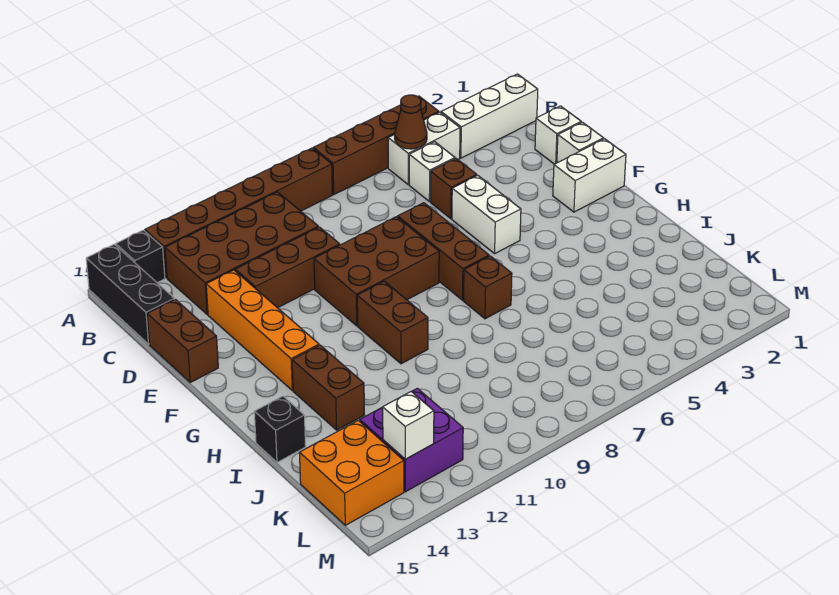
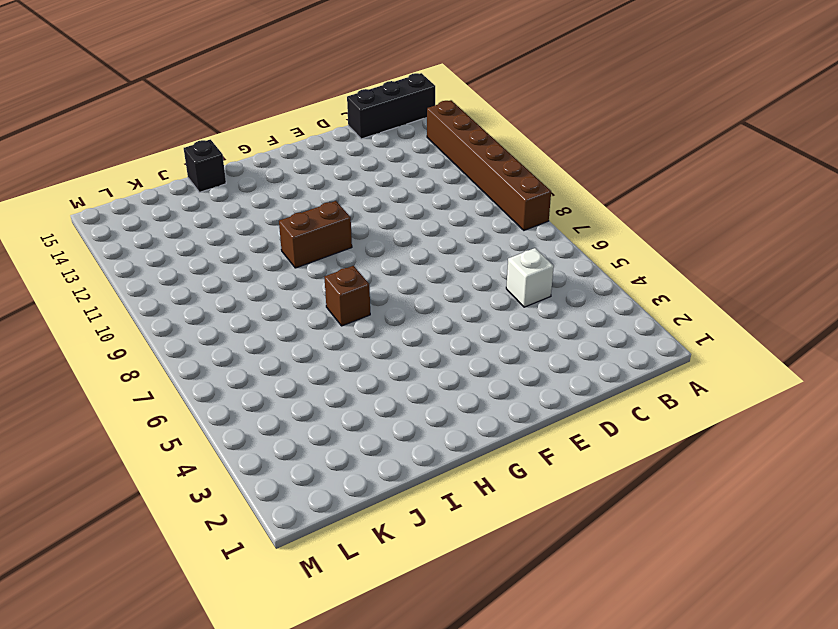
none -> brown 1x4 brick [313,96,439,194]
none -> black 1x1 brick [116,230,165,283]
none -> white 1x3 brick [441,74,538,158]

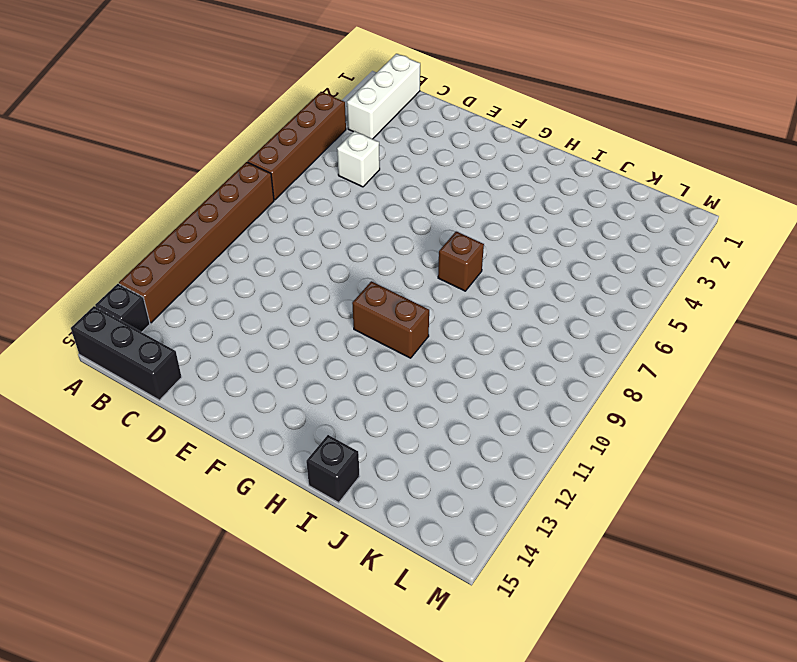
none -> white 1x2 brick [388,112,460,185]
none -> brown 2x4 brick [165,192,318,315]
none -> white 1x1 brick [535,106,581,164]

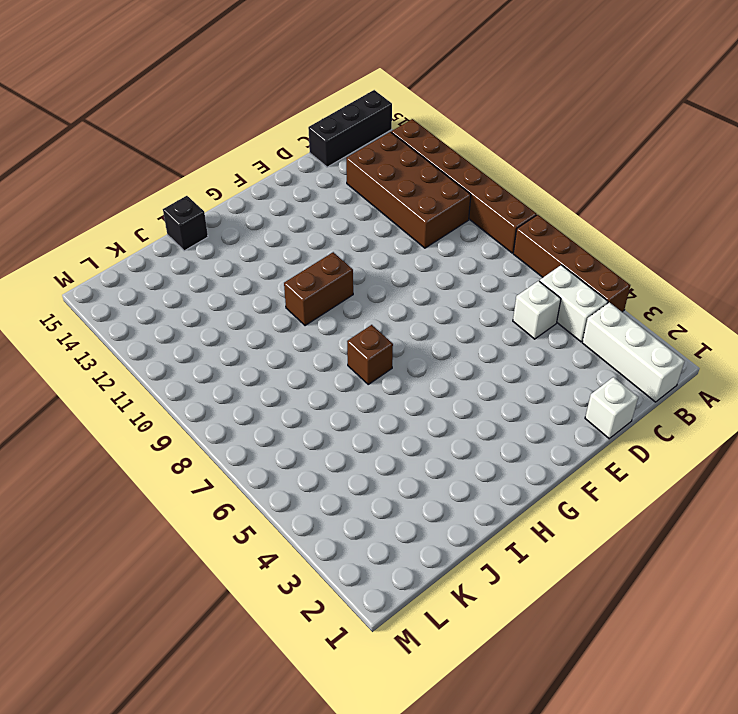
none -> black 1x1 brick [116,230,165,283]
none -> brown 1x1 brick [431,159,477,219]
none -> brown 1x3 brick [235,227,340,308]

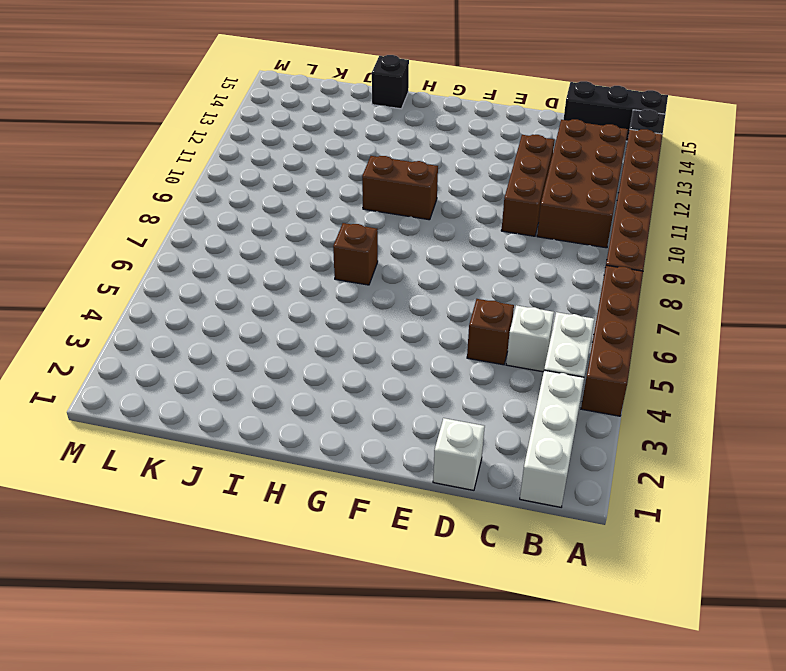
none -> orange 1x4 brick [206,270,319,390]
none -> brown 1x2 brick [147,299,218,382]
none -> white 1x1 brick [557,122,603,163]

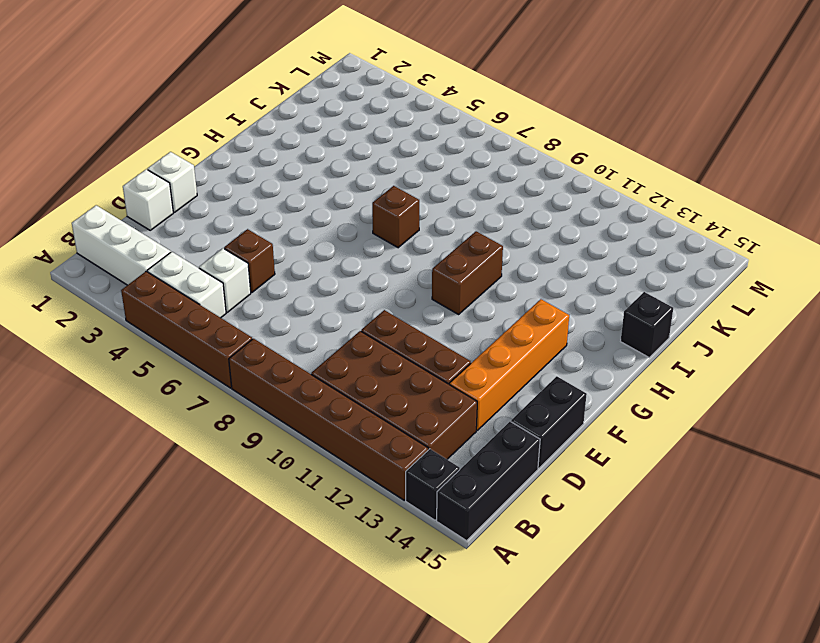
black 1x2 brick [511,376,587,468] -> brown 1x2 brick [147,299,218,382]
none -> white 1x2 brick [452,175,521,254]
none -> brown 1x3 brick [398,203,489,300]
none -> brown 2x3 brick [314,217,439,326]

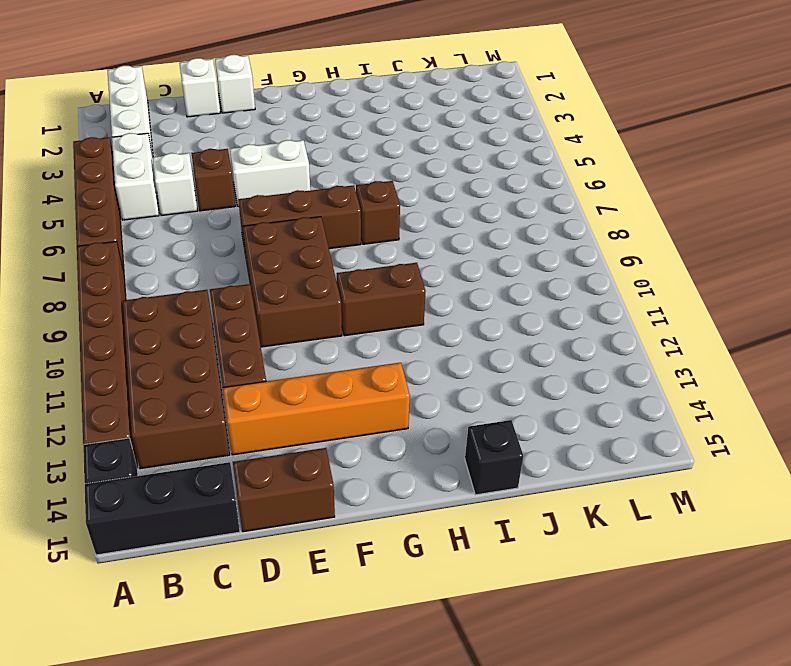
none -> white 1x2 brick [553,139,626,212]
none -> brown 1x2 brick [292,345,364,430]
none -> purple 2x2 brick [360,388,463,492]

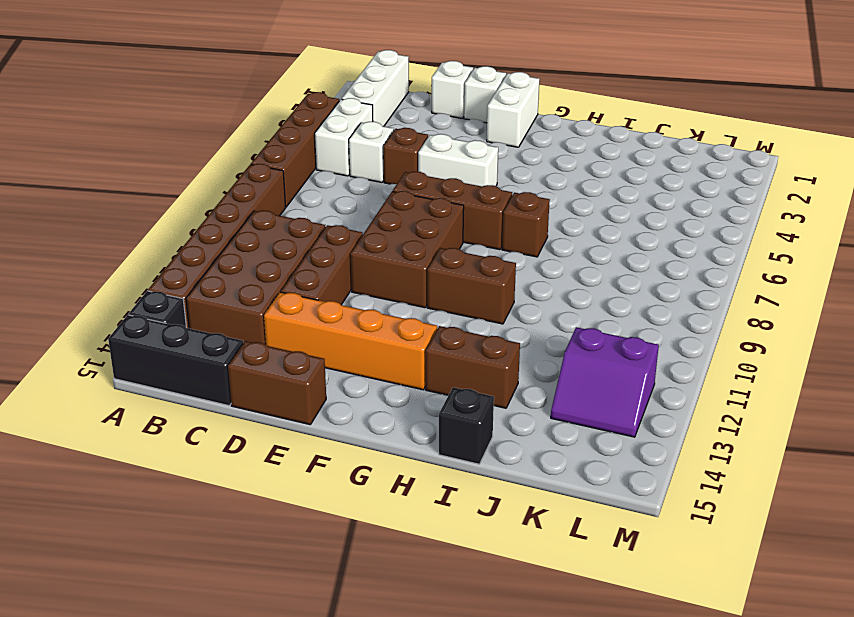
purple 2x2 slope [551,327,659,437] -> purple 2x2 brick [360,388,463,492]
none -> orange 2x2 brick [299,420,404,525]
none -> brown 1x1 cone [395,95,427,149]
none -> white 1x1 brick [383,392,434,459]

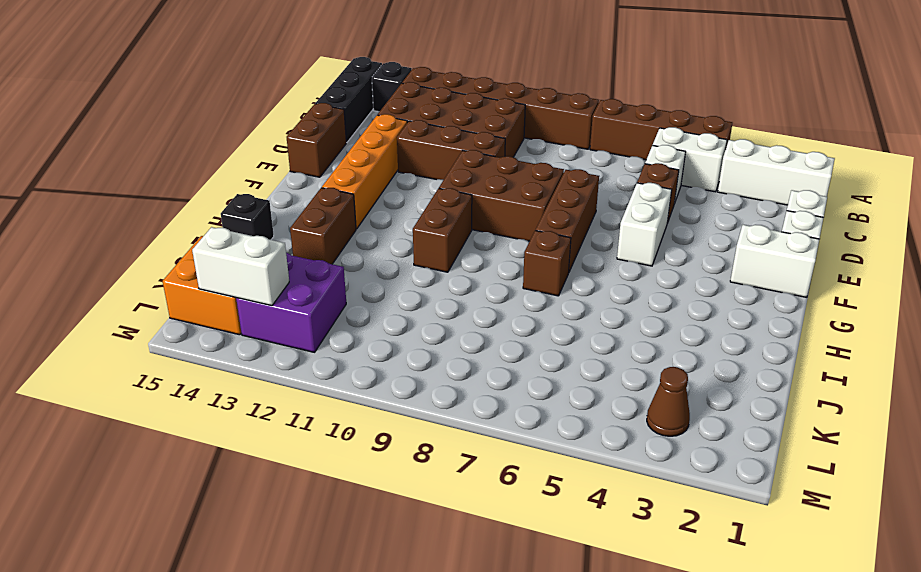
brown 1x1 cone [647,367,690,436] -> brown 1x1 cone moved to [395,95,427,149]
white 1x2 brick [192,227,289,306] -> white 1x1 brick [383,392,434,459]

